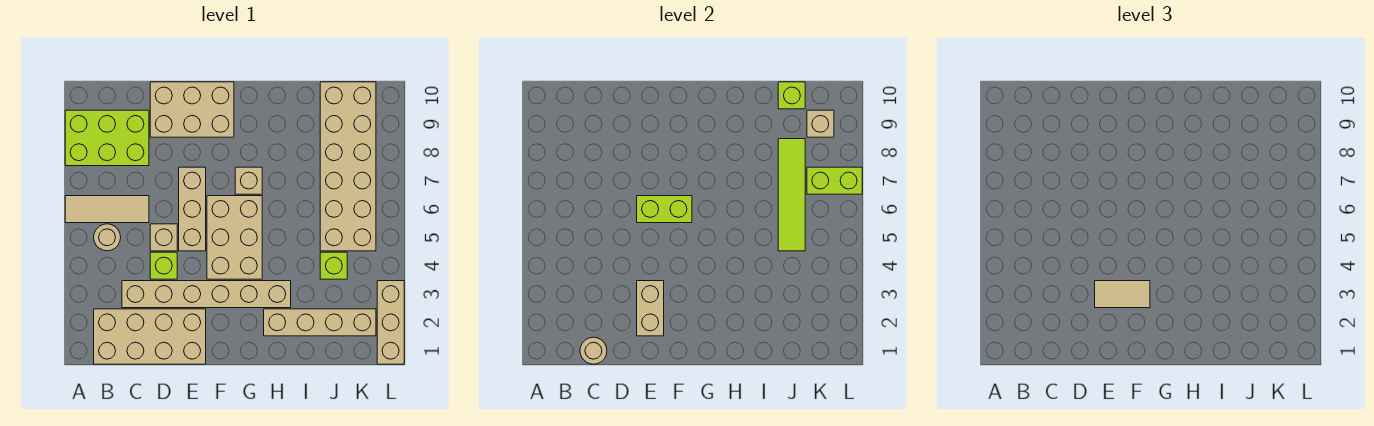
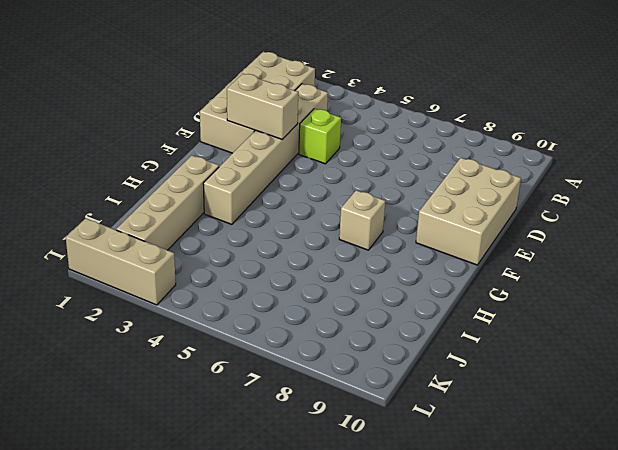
none -> tan 1x3 tile [65,196,149,223]
none -> lime 2x3 brick [65,110,149,166]
none -> tan 1x1 round brick [94,224,121,251]

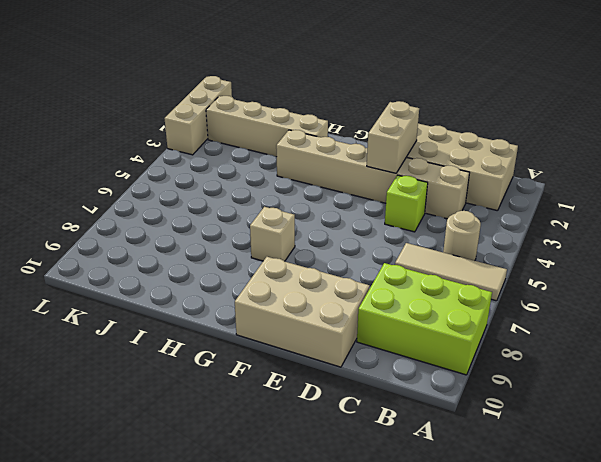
none -> tan 1x1 brick [150,224,177,251]
none -> tan 1x3 brick [179,167,206,251]
none -> tan 2x3 brick [207,196,262,279]

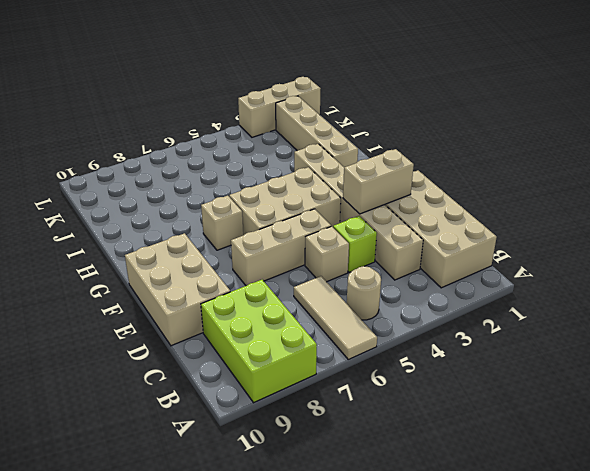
none -> lime 1x1 brick [320,252,347,279]
none -> tan 2x6 brick [320,82,376,251]
none -> tan 1x1 round brick [580,337,607,364]

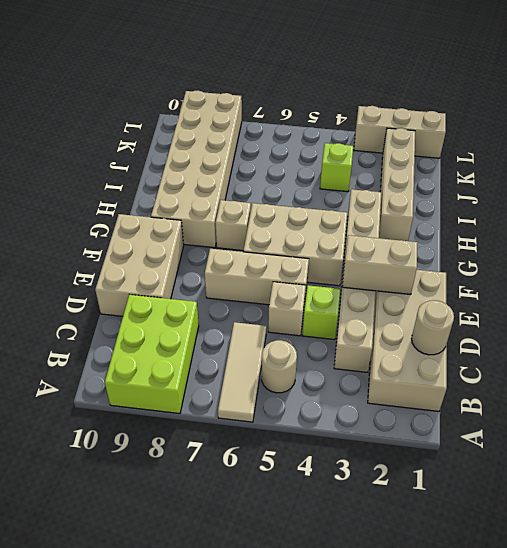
tan 2x6 brick [151,91,242,248] -> tan 2x6 brick turned to [320,82,376,251]
none -> lime 1x2 brick [637,196,692,223]
none -> lime 1x4 tile [778,139,805,251]
none -> lime 1x1 brick [778,82,805,109]

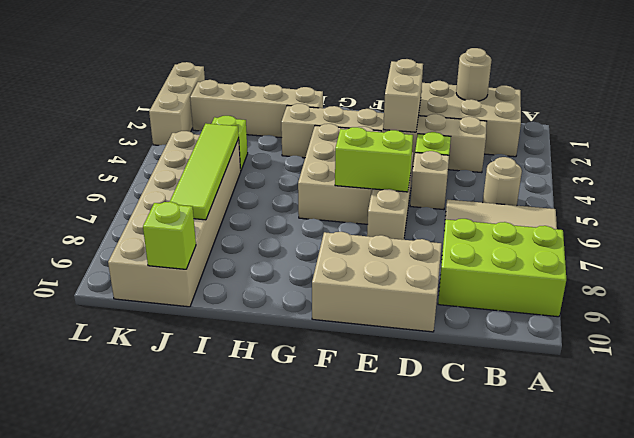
none -> tan 1x1 brick [235,167,262,194]
none -> lime 1x2 brick [807,167,862,194]
none -> tan 1x1 brick [807,110,834,137]

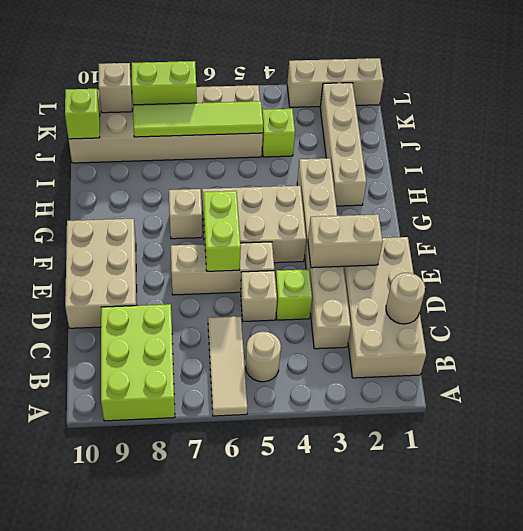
lime 1x2 brick [132,61,197,105] -> lime 1x2 brick turned to [807,167,862,194]
none -> tan 1x2 tile [1095,281,1150,308]

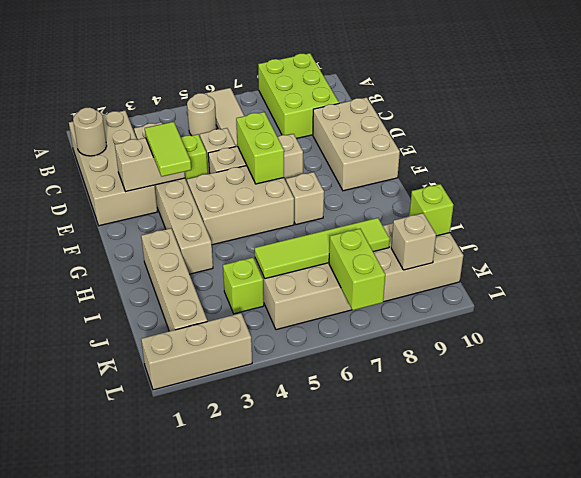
lime 1x2 tile [145,122,191,177] -> tan 1x2 tile [1095,281,1150,308]

